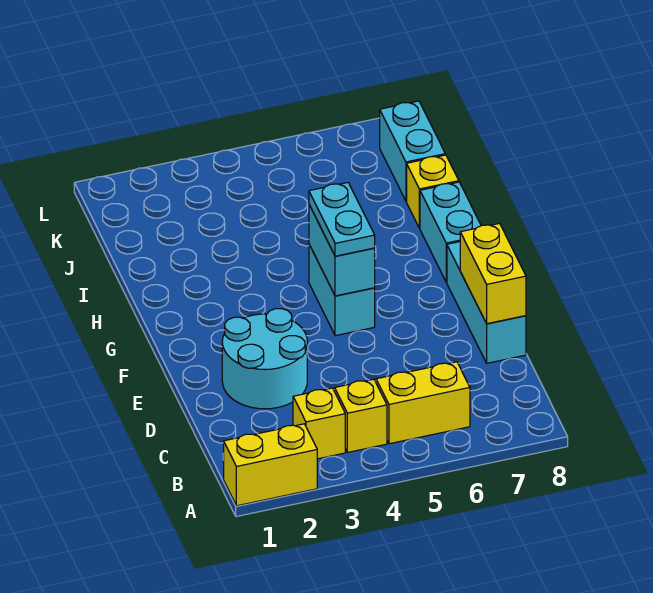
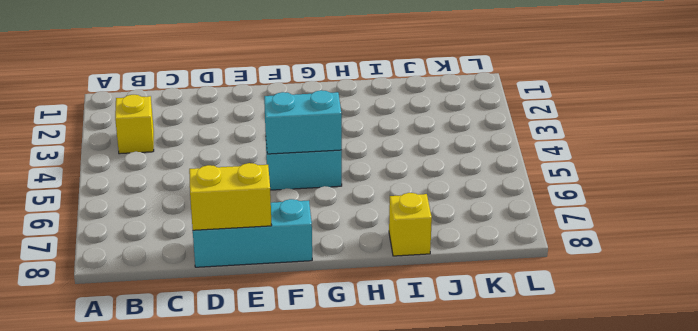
none -> yellow 1x2 brick [224,424,317,506]
none -> yellow 1x1 brick [335,379,387,452]
none -> yellow 1x2 brick [376,362,470,444]

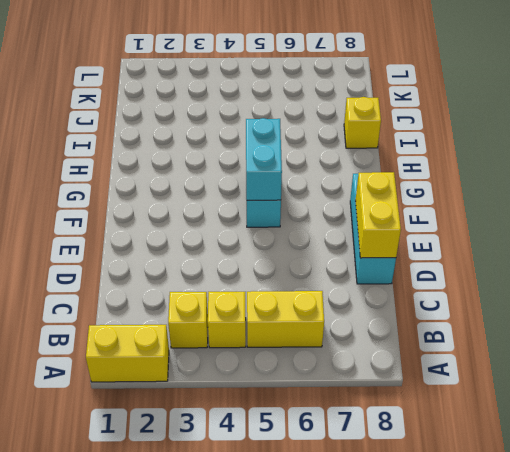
none -> cyan 2x2 round brick [222,309,307,409]
none -> cyan 1x2 brick [420,182,481,282]
none -> cyan 1x2 brick [380,101,445,201]

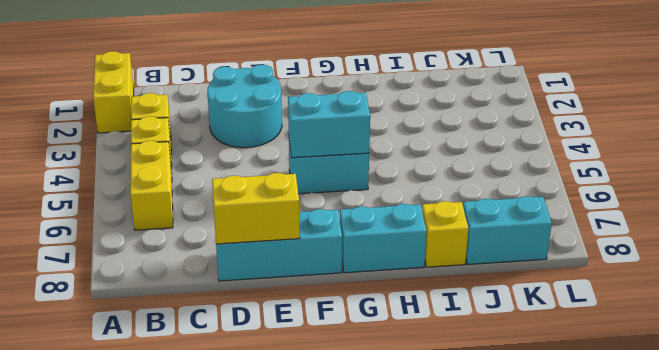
none -> cyan 1x2 plate [309,183,375,256]

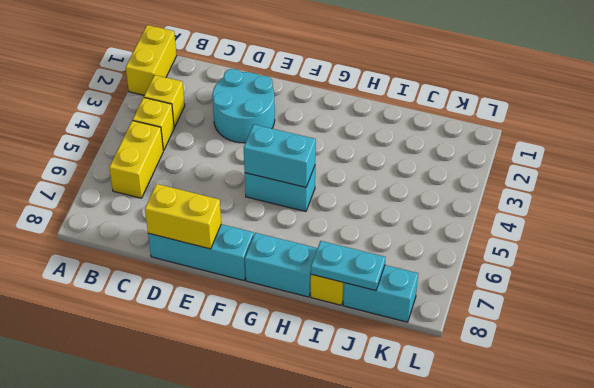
cyan 1x2 plate [311,241,385,291] -> cyan 1x2 plate moved to [309,183,375,256]

